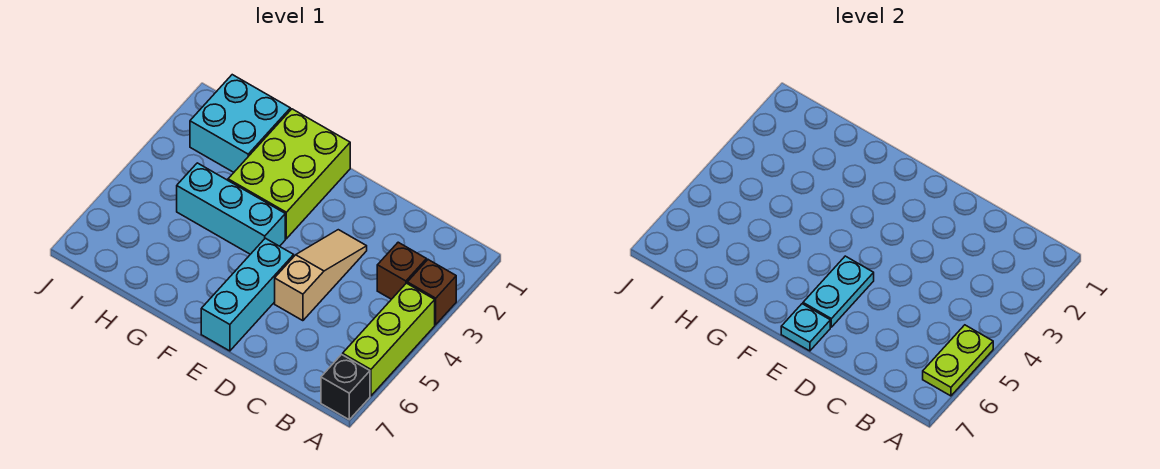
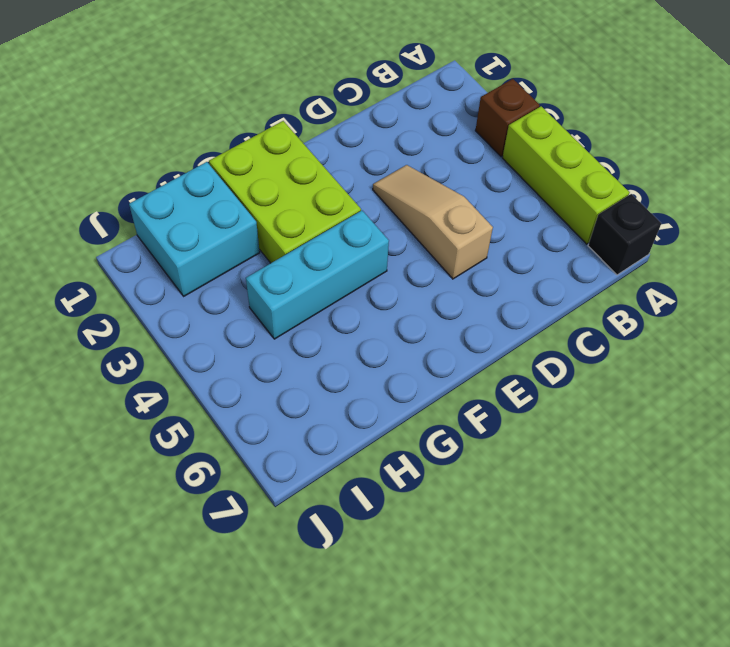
none -> brown 1x1 brick [377,242,427,299]
none -> cyan 1x3 brick [201,238,294,351]
none -> lime 1x2 plate [923,325,993,396]

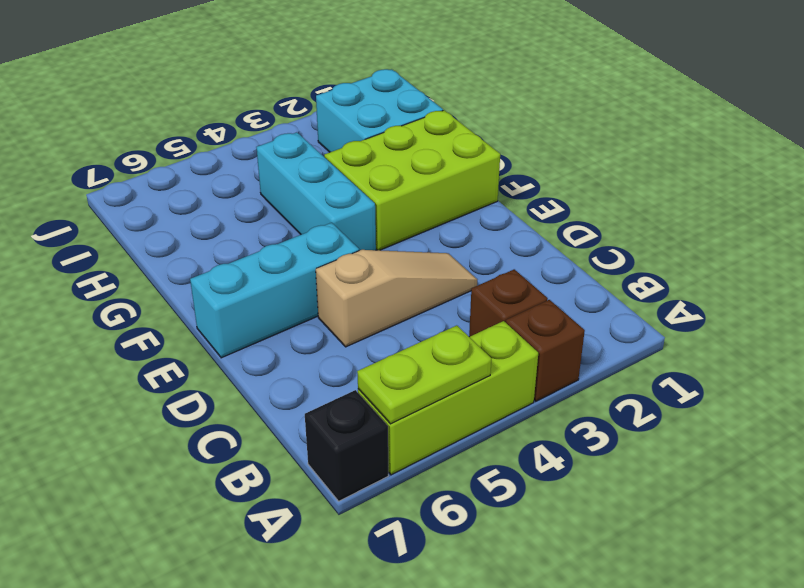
none -> cyan 1x2 plate [803,256,874,327]
none -> cyan 1x1 plate [781,304,830,351]

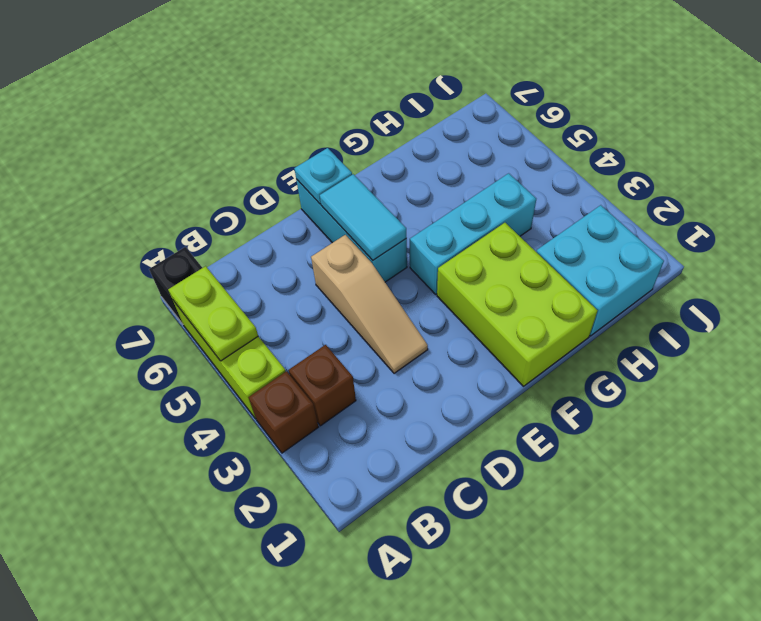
cyan 1x2 tile [320,174,406,260] -> cyan 1x2 plate [803,256,874,327]

